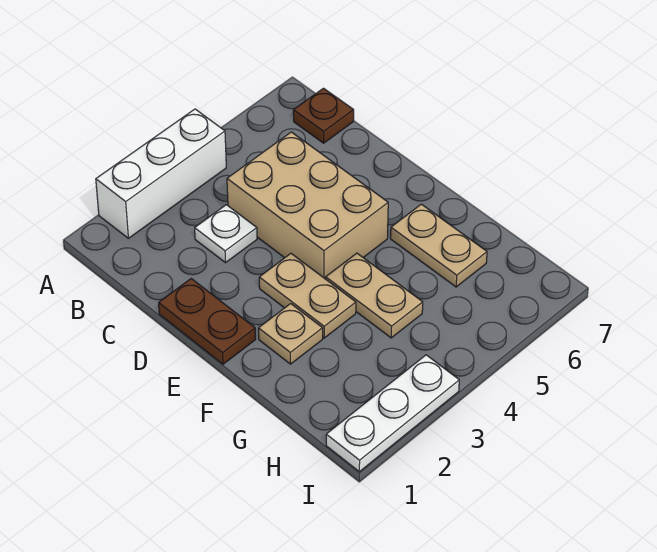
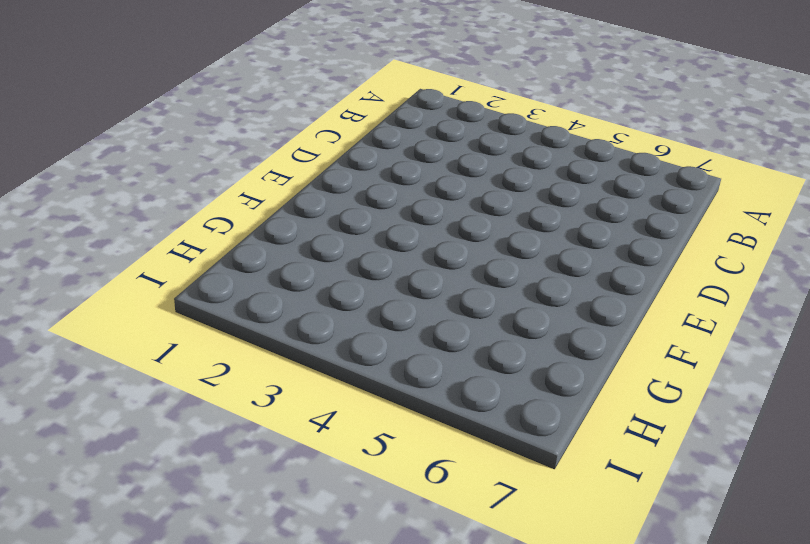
none -> white 1x3 brick [96,109,226,238]
none -> brown 1x1 plate [293,88,354,143]

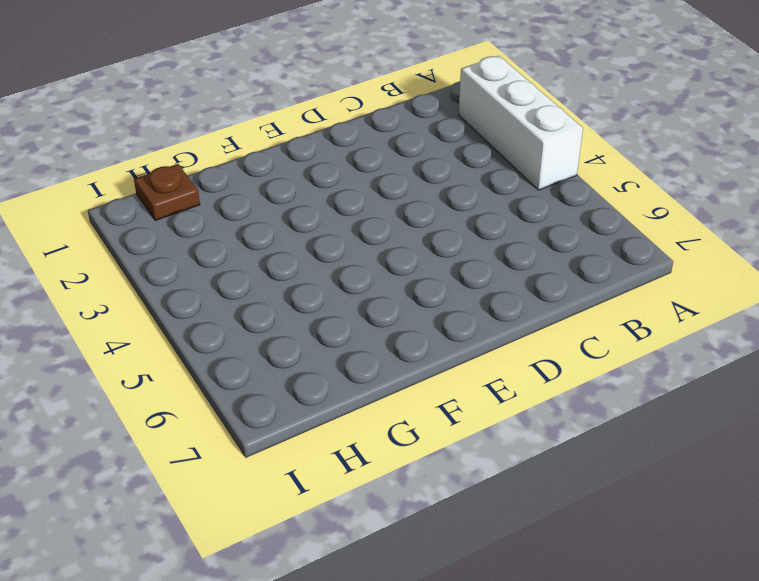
brown 1x1 plate [134,164,200,220] -> brown 1x1 plate moved to [293,88,354,143]
none -> white 1x1 plate [195,205,257,263]
none -> tan 2x3 brick [227,132,388,279]

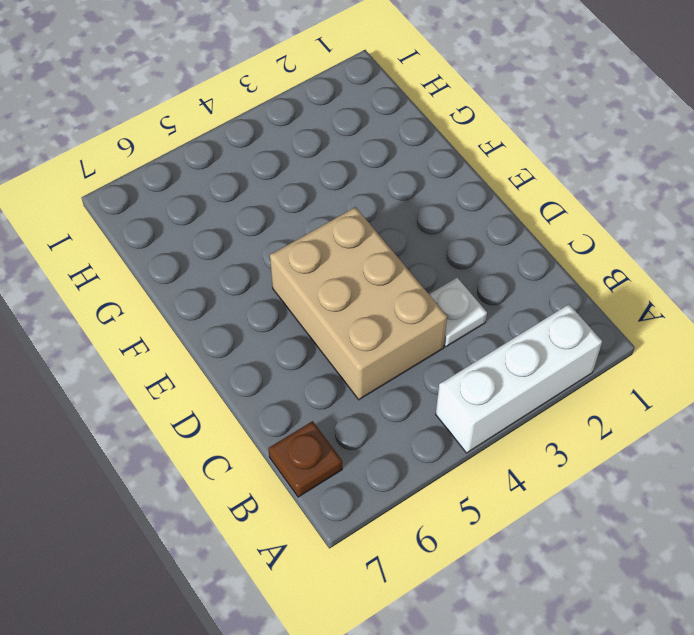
none -> brown 1x2 plate [159,279,256,364]
none -> tan 1x2 plate [259,254,356,338]

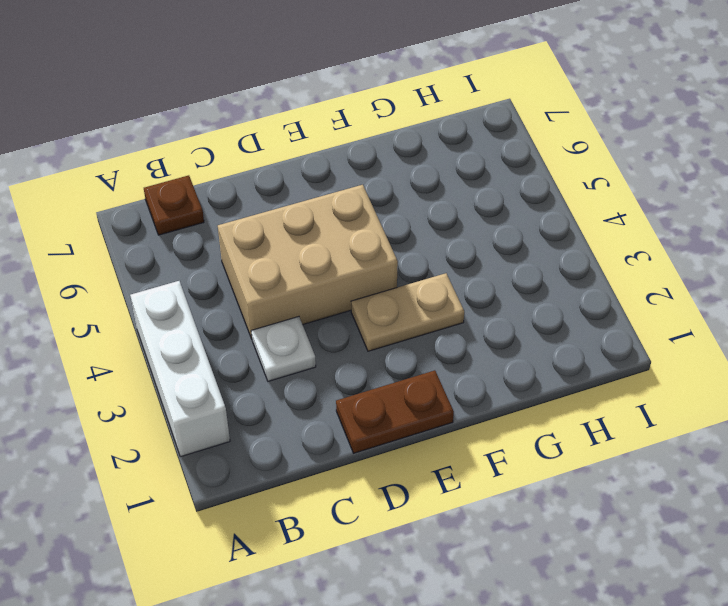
none -> tan 1x1 plate [258,304,323,364]
none -> tan 1x2 plate [326,253,423,338]

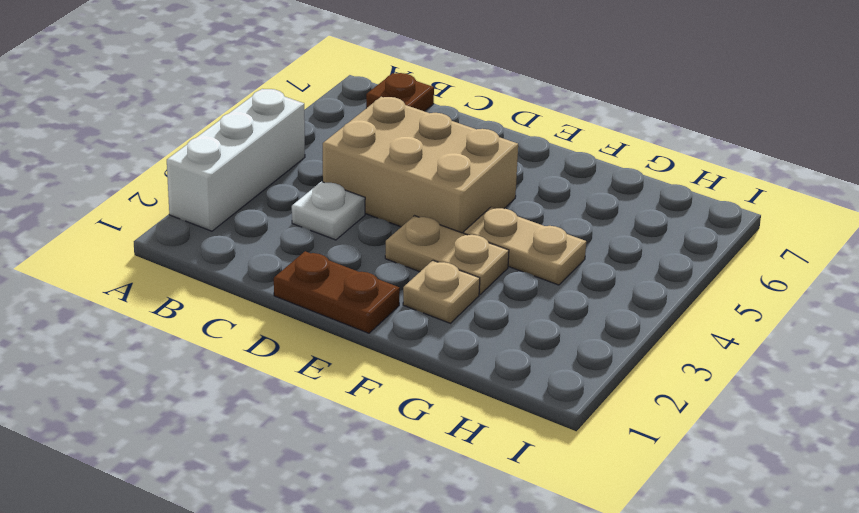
none -> tan 1x2 plate [391,204,487,287]
none -> white 1x3 plate [326,355,459,472]

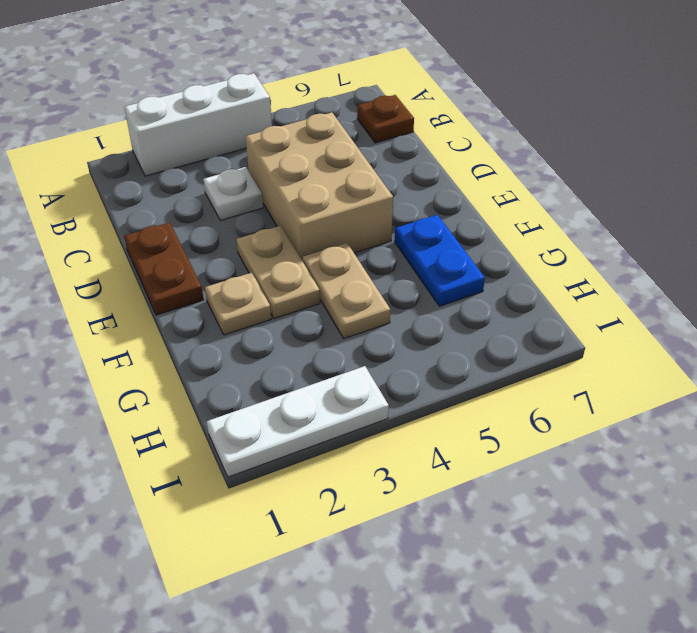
blue 1x2 plate [395,215,485,306] -> tan 1x2 plate [391,204,487,287]

